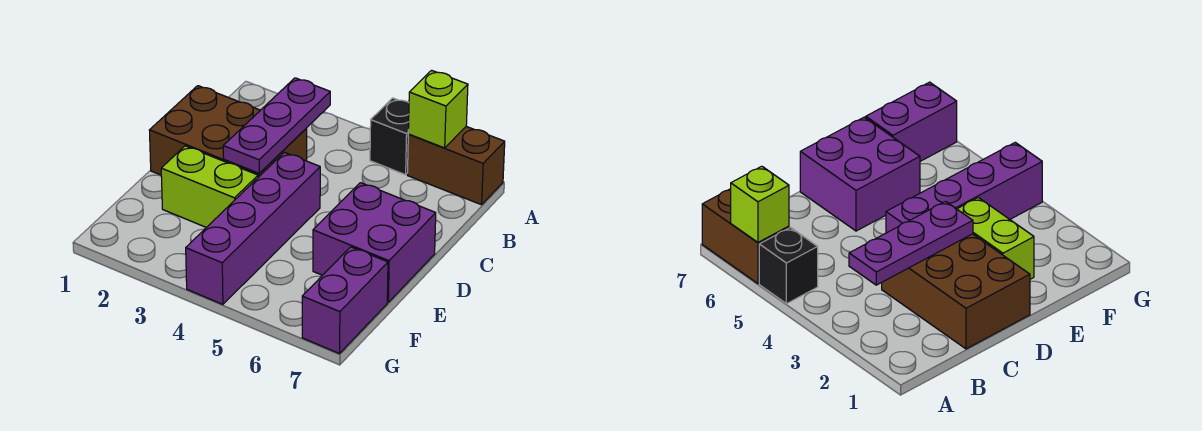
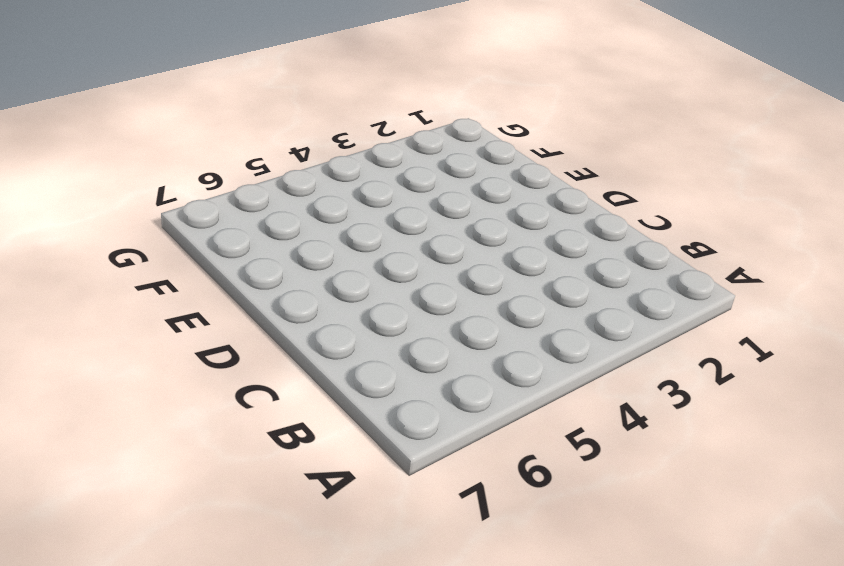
none -> black 1x1 brick [370,98,409,175]
none -> brown 1x2 brick [407,126,505,205]

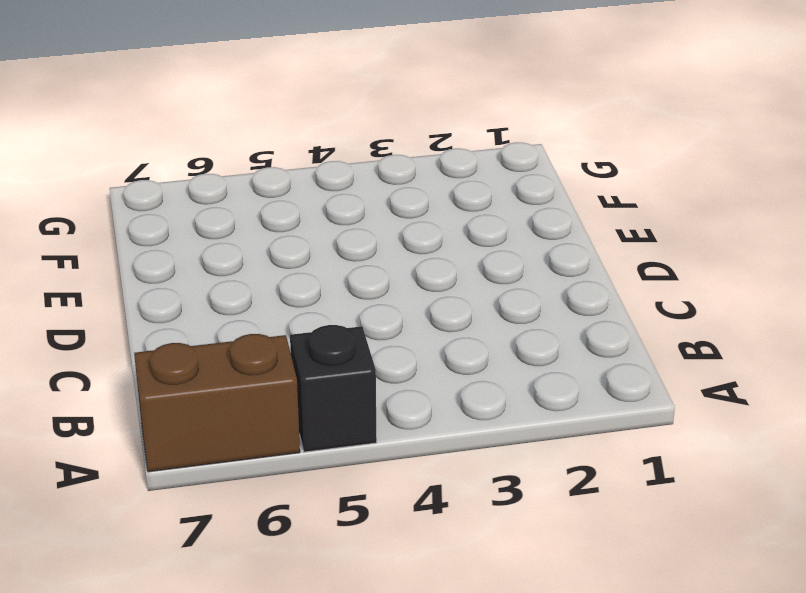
none -> brown 2x3 brick [149,86,307,177]
none -> purple 1x4 brick [186,152,320,304]

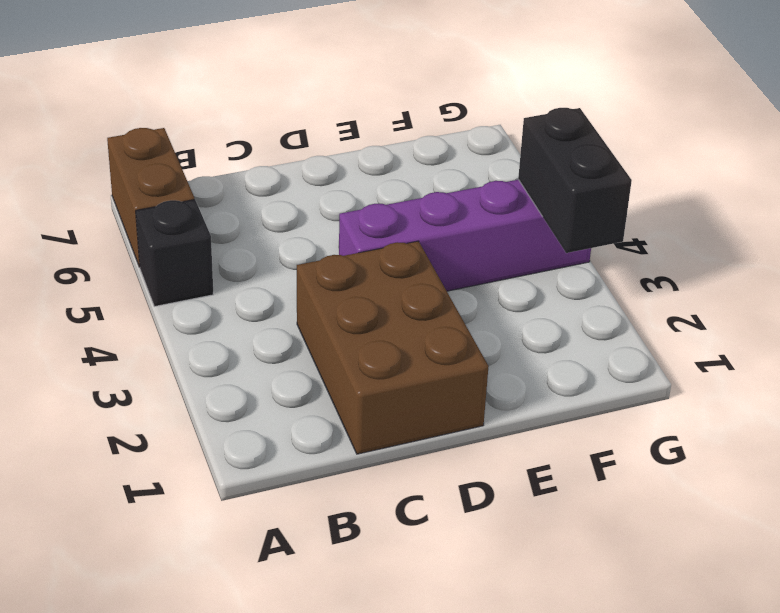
black 1x2 brick [518,108,632,253] -> none
none -> purple 2x2 brick [313,183,436,302]
none -> lime 1x2 brick [161,146,258,227]

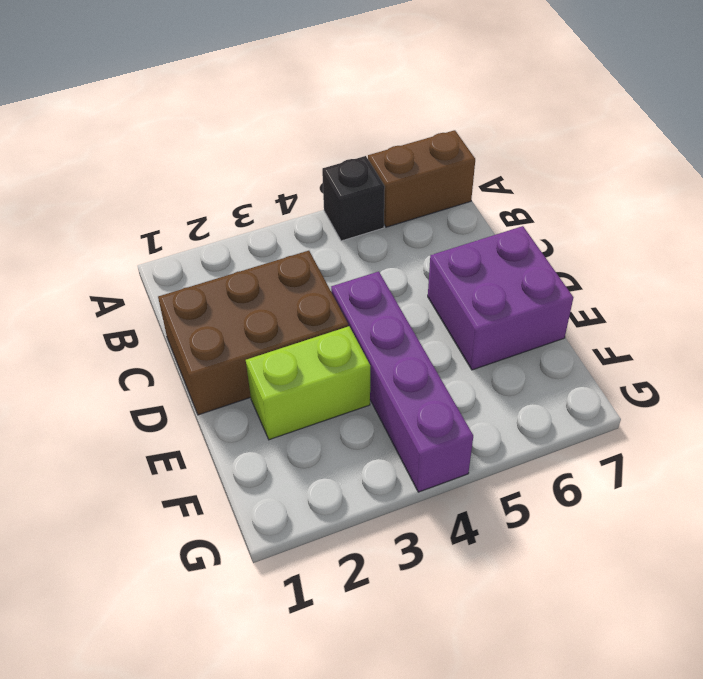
none -> purple 1x2 brick [302,247,388,354]
none -> lime 1x1 brick [408,70,468,148]

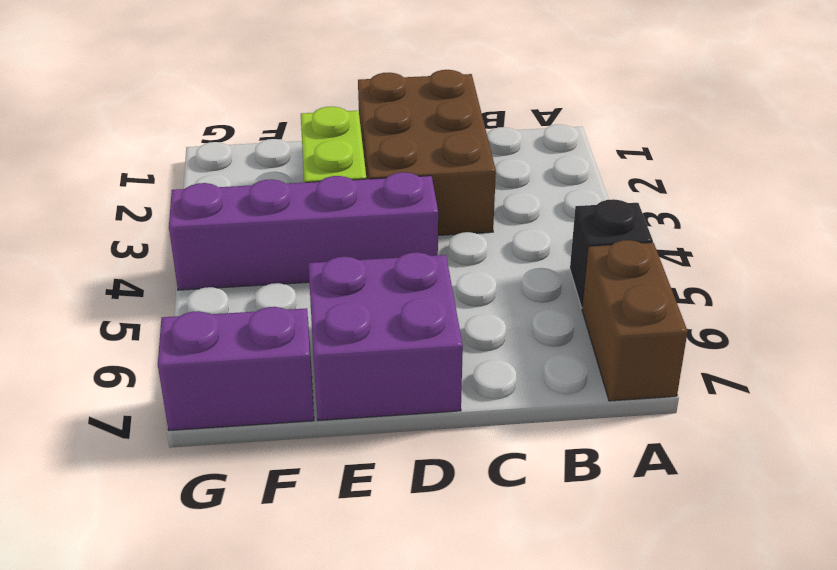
none -> lime 1x1 brick [408,70,468,148]
none -> purple 1x3 plate [223,78,330,173]

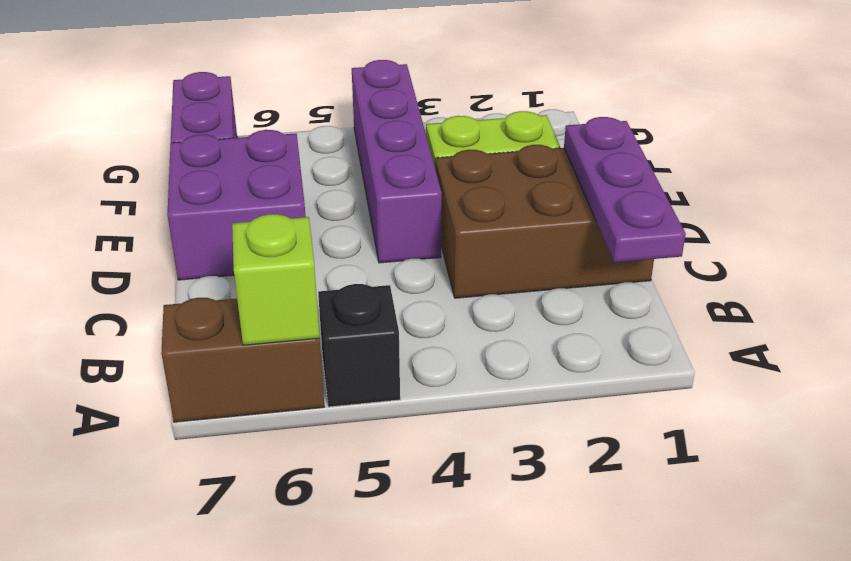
purple 1x3 plate [564,117,686,262] -> purple 1x3 plate moved to [223,78,330,173]

